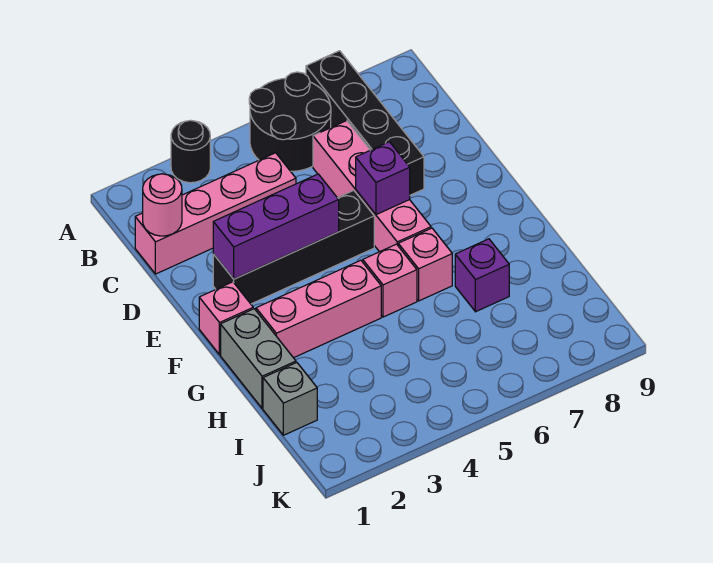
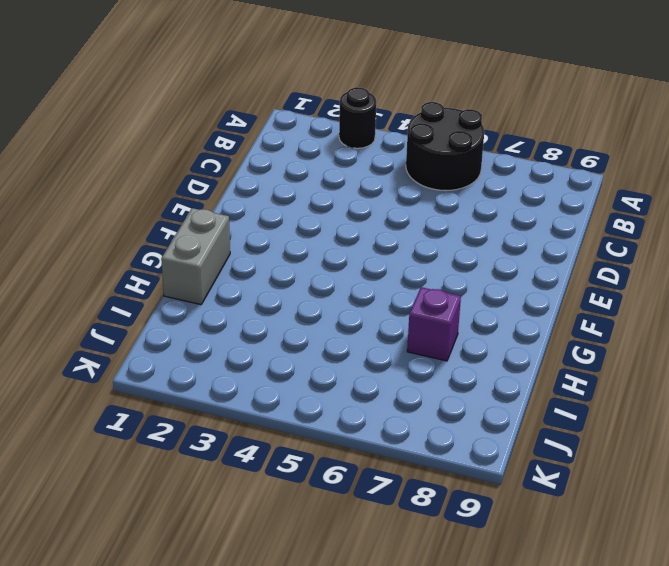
none -> black 1x4 brick [306,51,424,195]
none -> pink 1x4 brick [135,153,296,274]
none -> pink 1x4 brick [313,121,431,252]

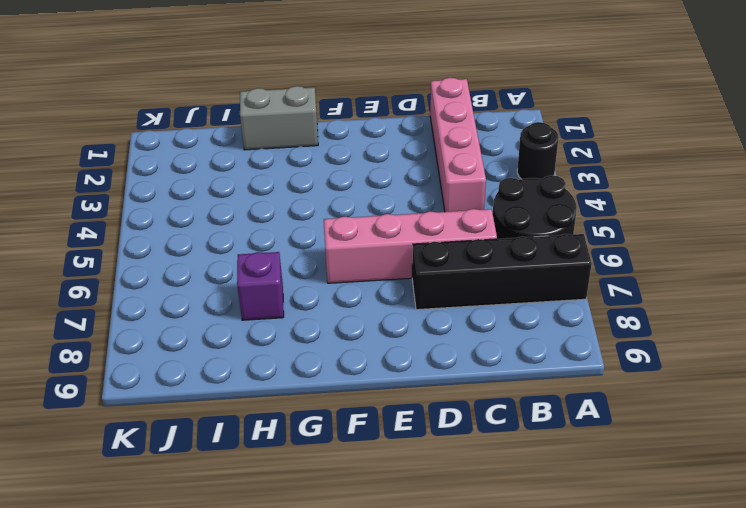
none -> black 1x4 brick [213,191,374,304]
none -> pink 1x1 brick [199,282,253,355]
none -> pink 1x3 brick [256,260,381,358]

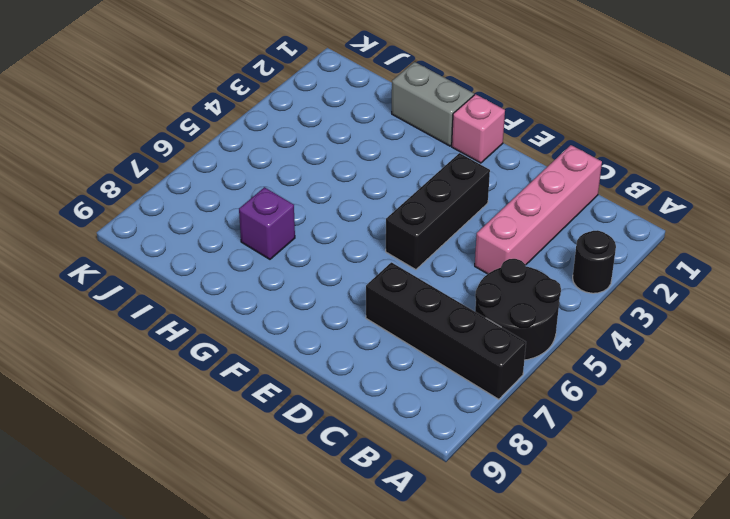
black 1x3 brick [386,153,490,270] -> black 1x4 brick [213,191,374,304]
none -> pink 1x4 brick [313,121,431,252]
none -> pink 1x3 brick [256,260,381,358]
none -> pink 1x1 brick [363,244,417,317]

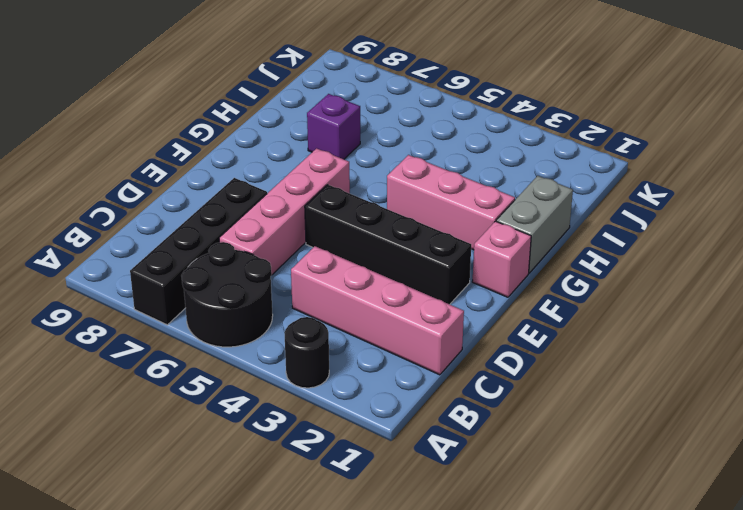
none -> pink 1x1 brick [363,244,417,317]
none -> pink 1x1 brick [398,228,452,301]
none -> grey 1x1 brick [263,363,317,435]

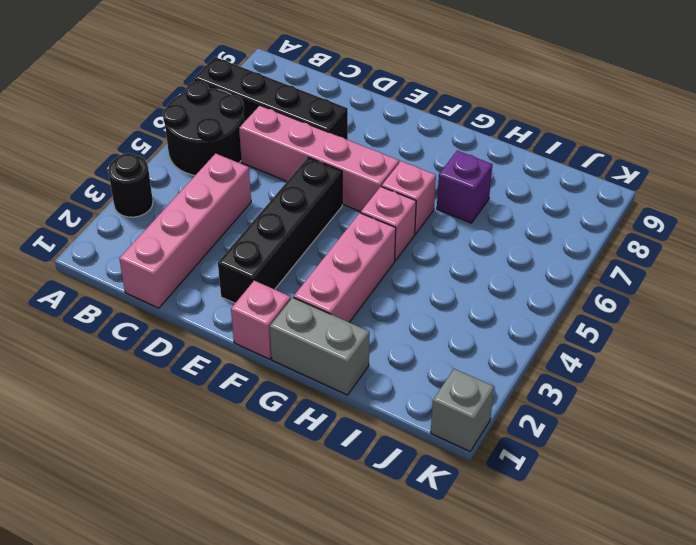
grey 1x1 brick [431,369,494,451] -> grey 1x1 brick moved to [263,363,317,435]
none -> pink 1x1 round brick [143,174,182,236]
none -> purple 1x3 brick [213,174,339,279]
none -> purple 1x1 brick [356,142,410,215]

